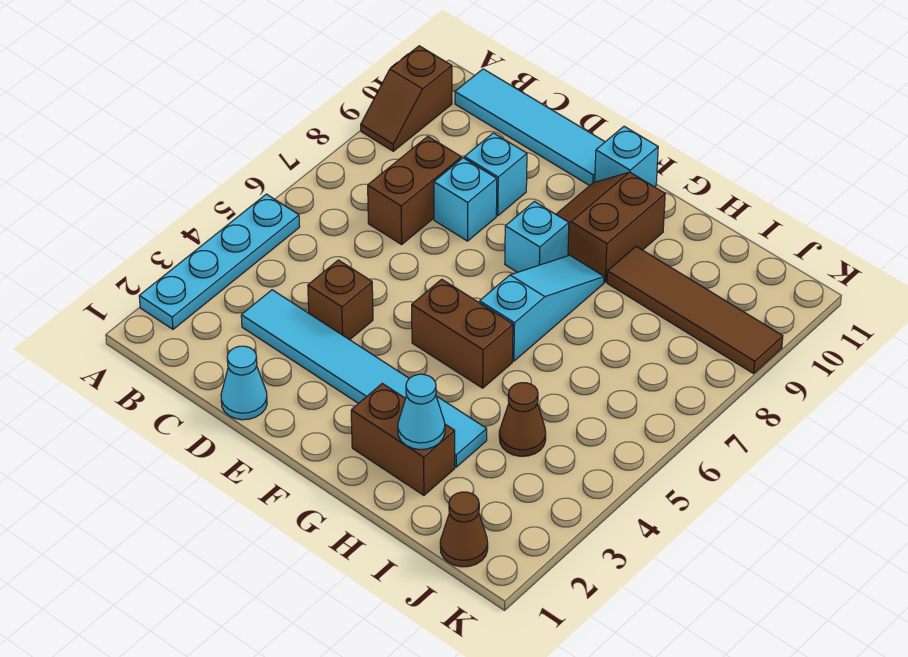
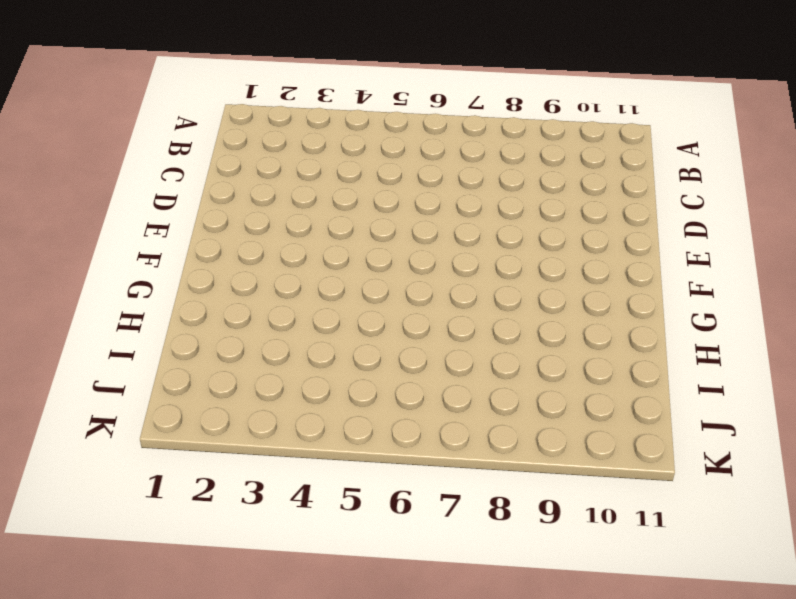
none -> cyan 1x4 plate [139,194,300,329]
none -> brown 1x2 slope [361,46,452,151]
none -> cyan 1x4 tile [455,69,605,186]

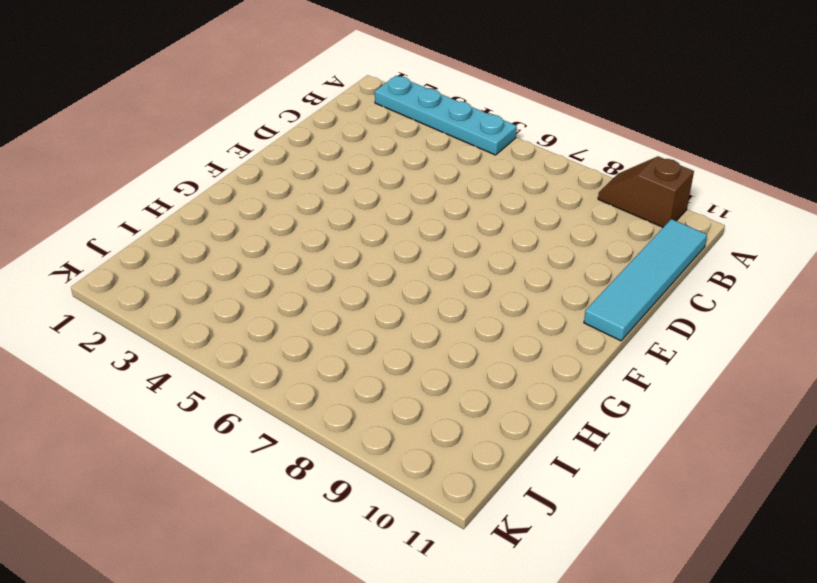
none -> cyan 1x6 tile [241,290,487,467]
none -> brown 1x2 brick [368,136,461,244]
none -> cyan 1x1 cone [221,346,267,420]

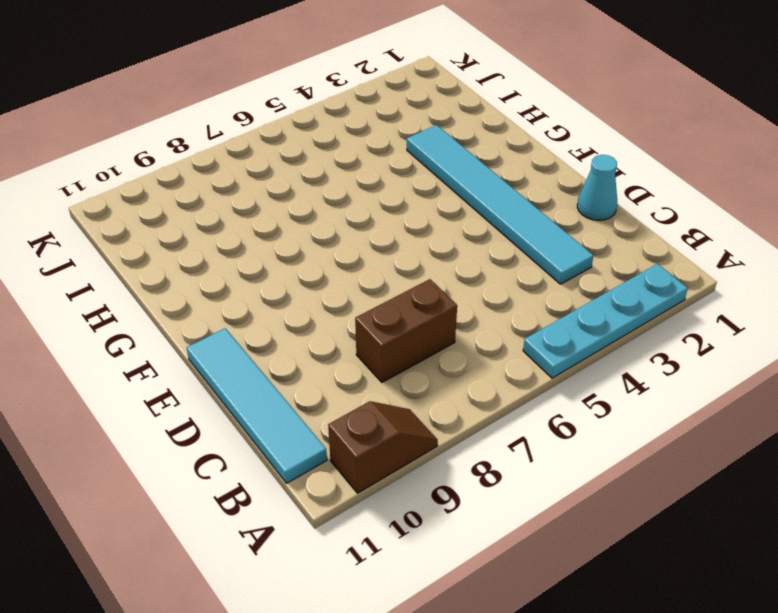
none -> brown 1x1 brick [308,260,373,340]
none -> cyan 1x1 brick [434,158,497,241]
none -> cyan 1x1 brick [464,133,527,216]

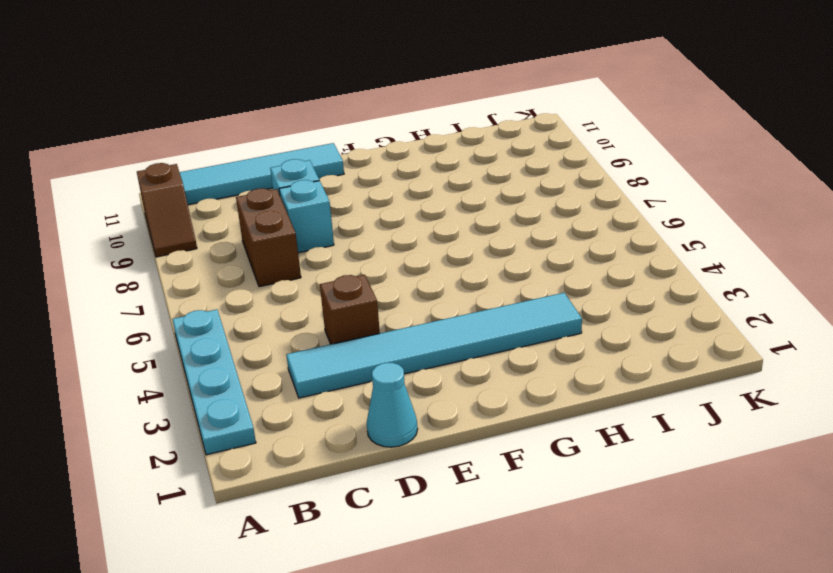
none -> brown 1x2 brick [412,279,513,388]
none -> cyan 1x1 brick [505,202,569,272]
none -> brown 2x2 slope [556,172,665,282]

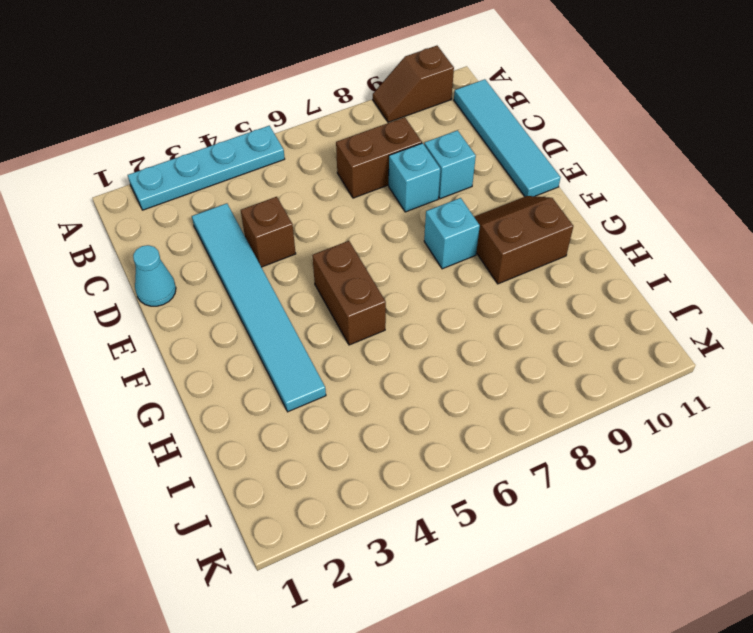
none -> cyan 1x1 brick [595,126,658,187]
none -> brown 1x2 brick [351,383,455,495]
none -> cyan 1x3 slope [480,255,604,361]

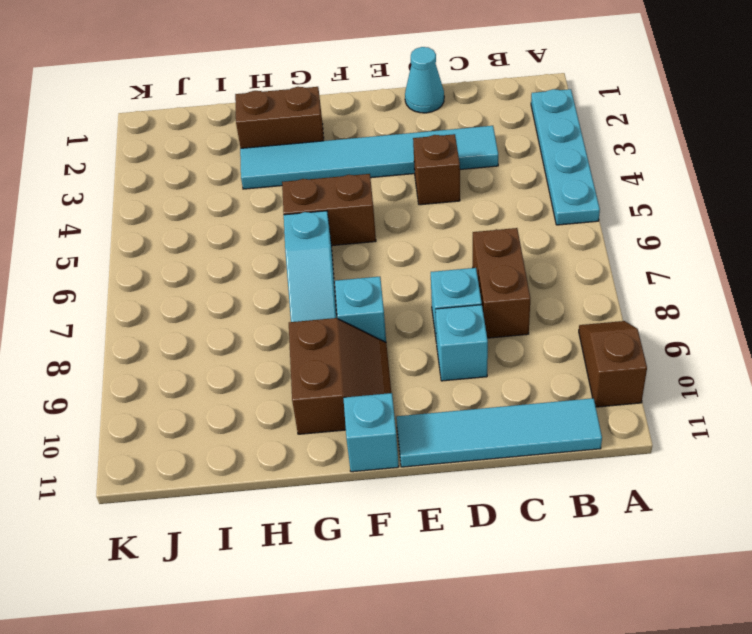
none -> brown 1x4 tile [607,247,783,373]
none -> brown 1x1 cone [499,383,546,456]
none -> brown 1x1 cone [440,492,488,567]

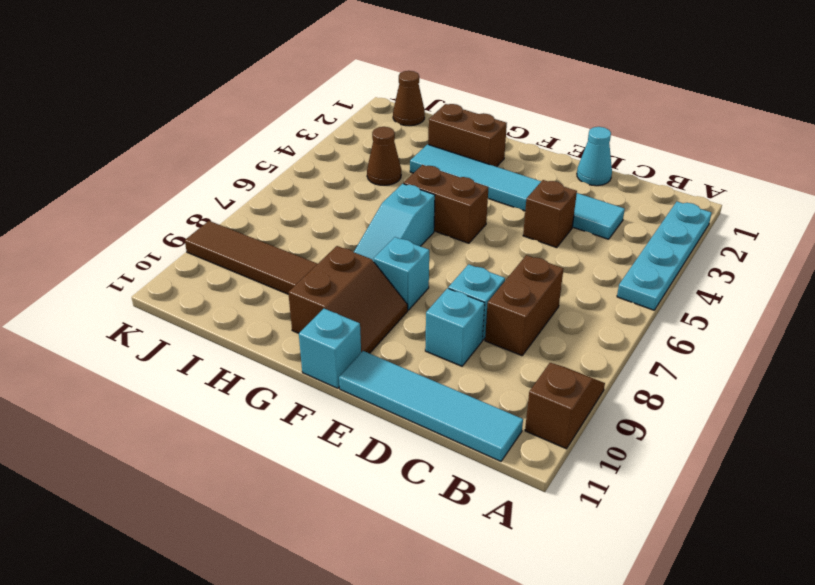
none -> cyan 1x1 cone [398,374,445,449]

